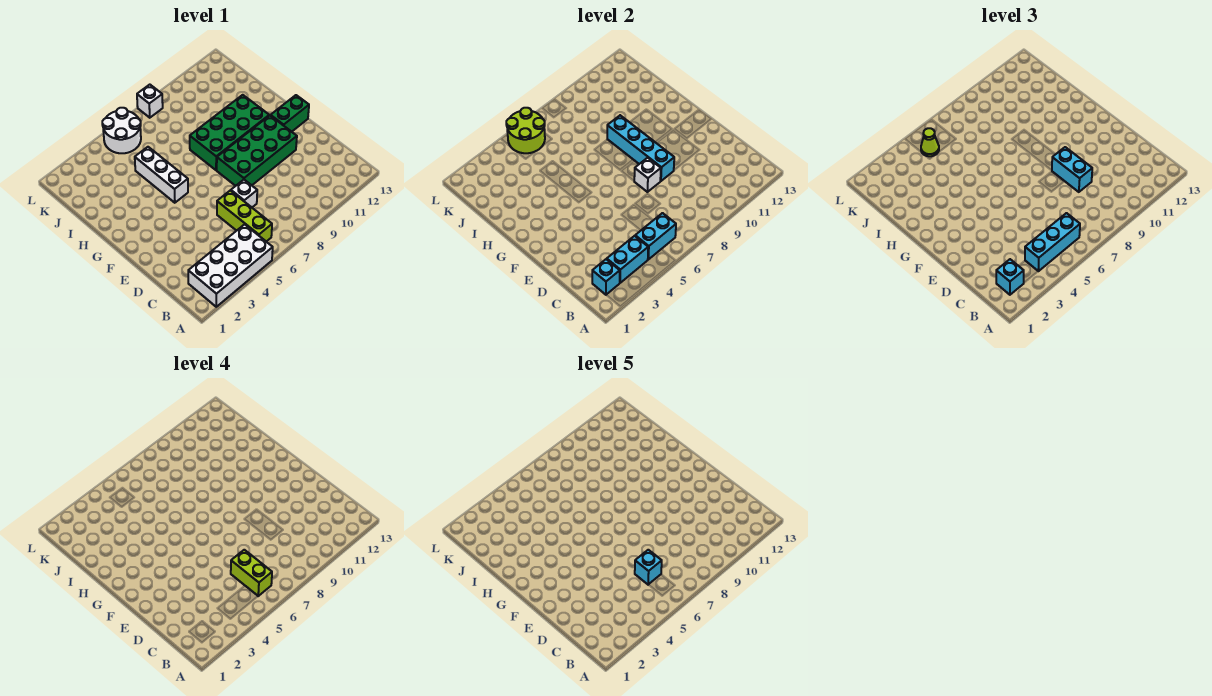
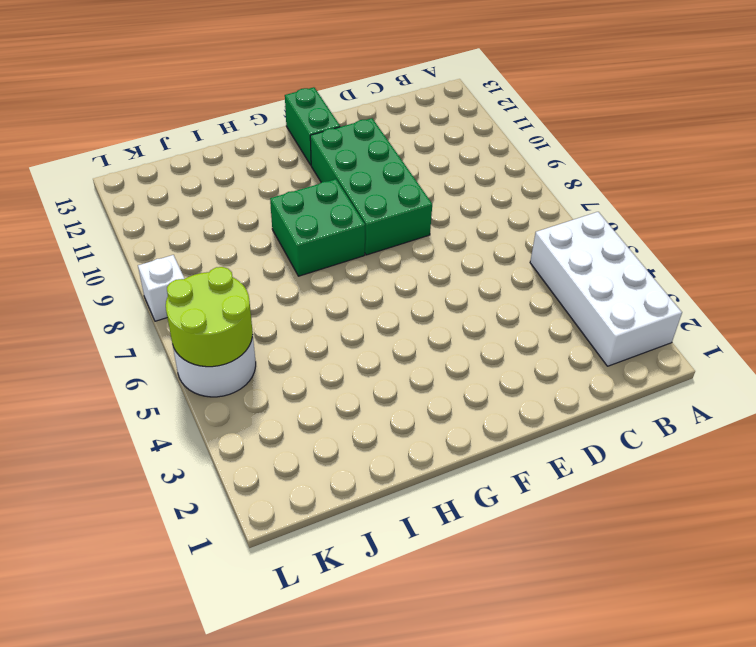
green 2x2 brick [270,179,365,276] -> green 2x4 brick [190,95,269,170]
none -> lime 1x3 brick [217,191,272,242]
none -> white 1x1 brick [231,180,257,207]
none -> white 1x3 brick [135,147,188,203]

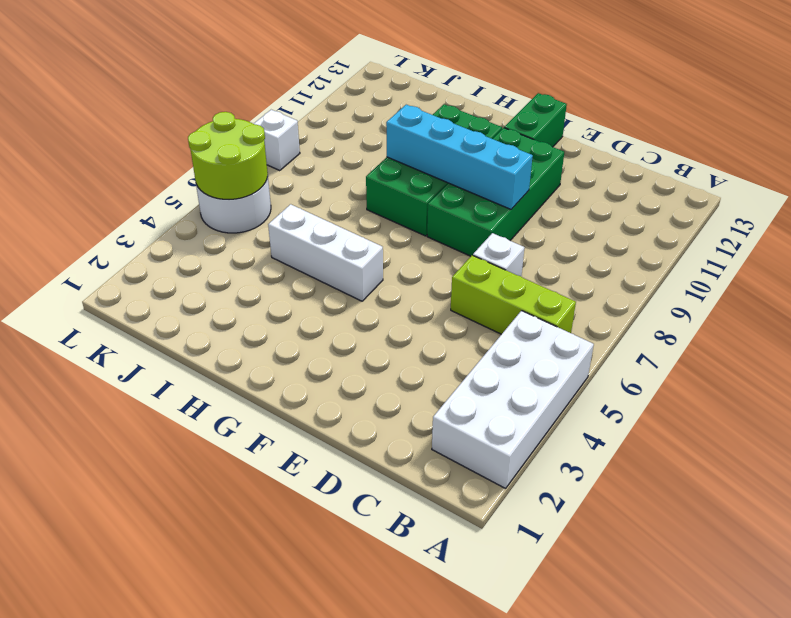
none -> cyan 1x1 brick [592,259,620,295]
none -> cyan 1x2 brick [607,236,648,283]
none -> cyan 1x2 brick [635,213,676,259]

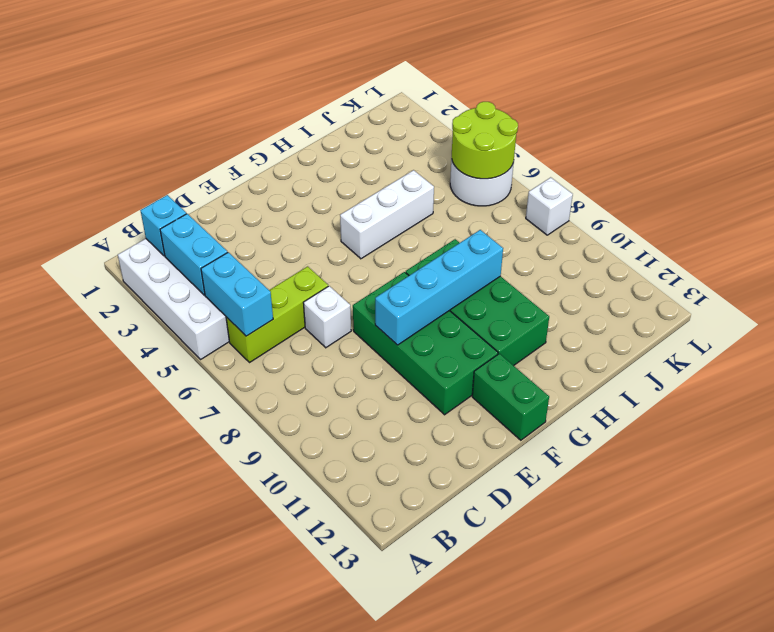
none -> white 1x1 brick [634,158,661,192]
none -> cyan 1x1 brick [996,259,1024,295]
none -> cyan 1x3 brick [1025,213,1080,271]

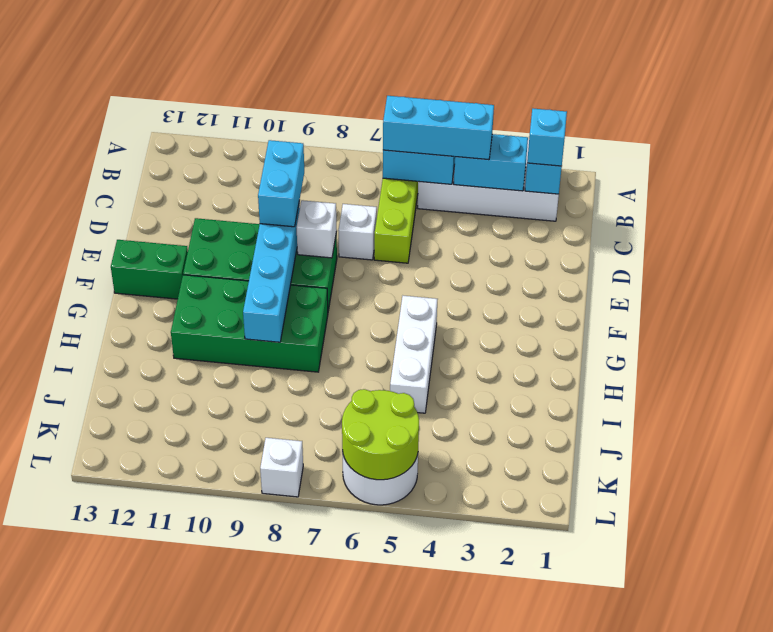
none -> lime 1x1 cone [921,128,939,156]
none -> lime 1x2 brick [231,550,272,596]
none -> cyan 1x1 brick [635,550,662,585]

